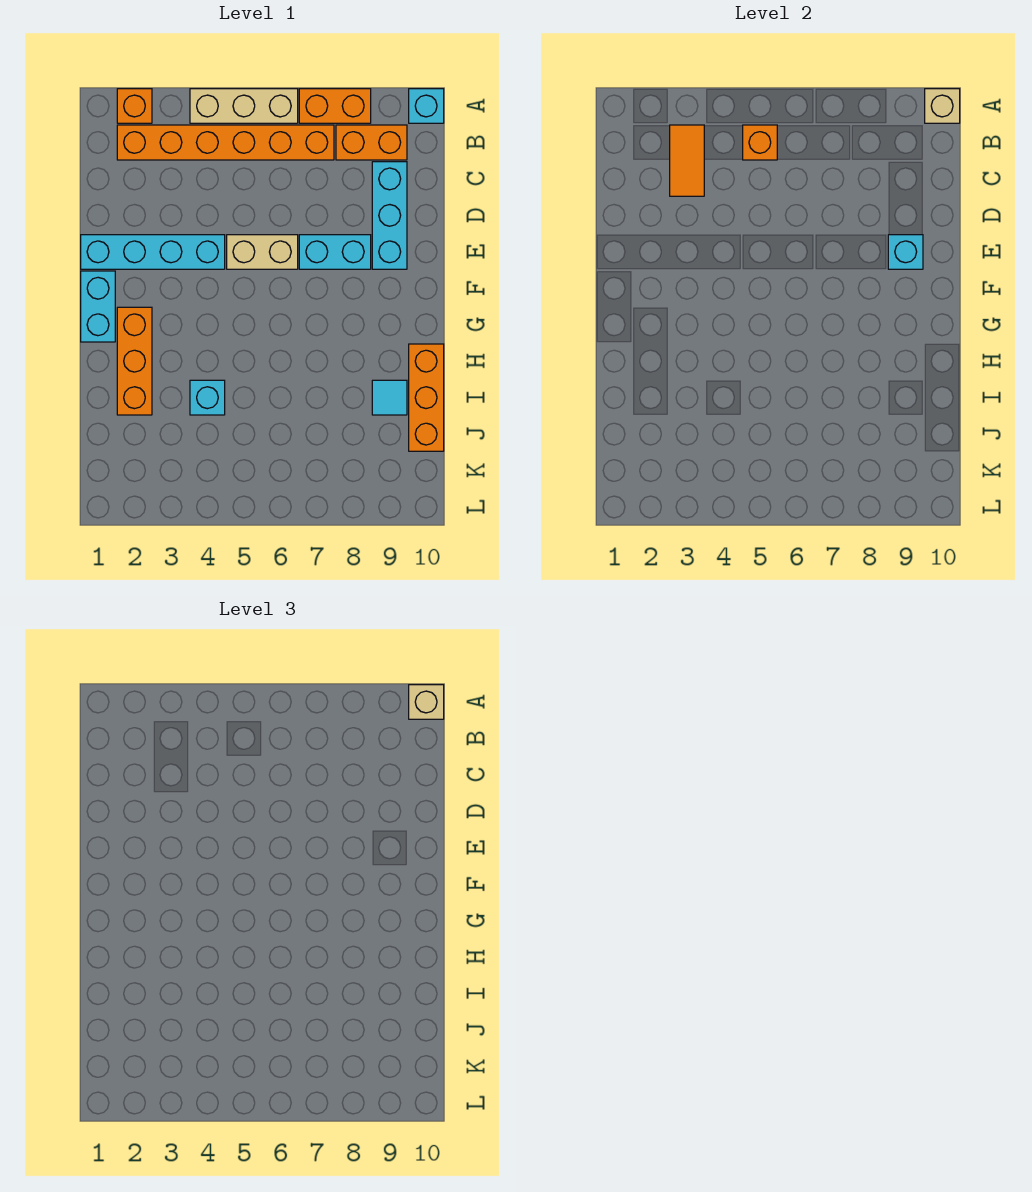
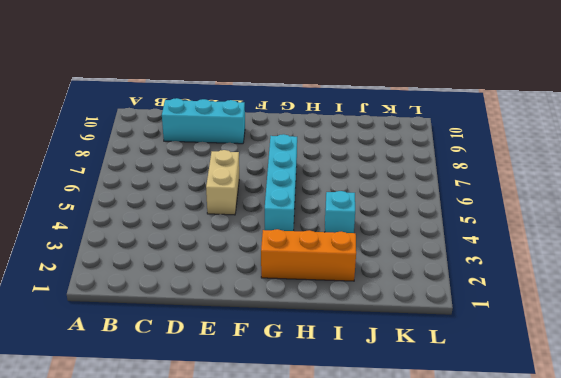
cyan 1x4 brick [265,134,297,231] -> cyan 1x4 brick moved to [81,235,225,269]
none -> orange 1x1 brick [117,89,152,123]
none -> tan 1x3 brick [190,89,298,123]
none -> orange 1x2 brick [299,89,371,123]

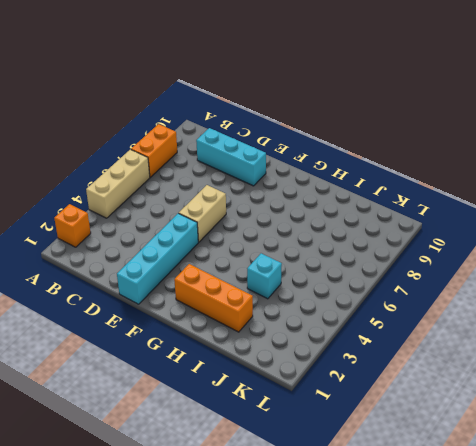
none -> cyan 1x1 brick [409,89,444,123]
none -> orange 1x6 brick [117,125,334,160]
none -> orange 1x2 brick [336,125,407,160]

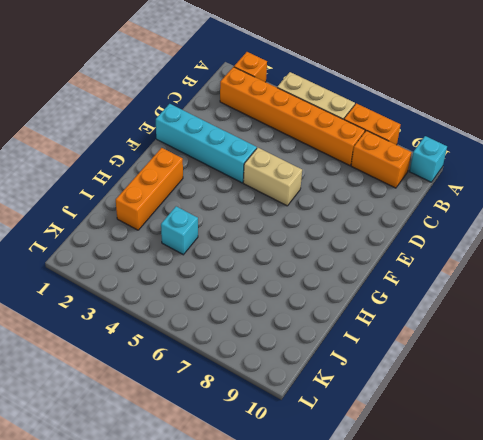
none -> cyan 1x3 brick [372,162,407,269]
none -> cyan 1x2 brick [299,235,371,269]
none -> cyan 1x2 brick [81,271,115,342]

